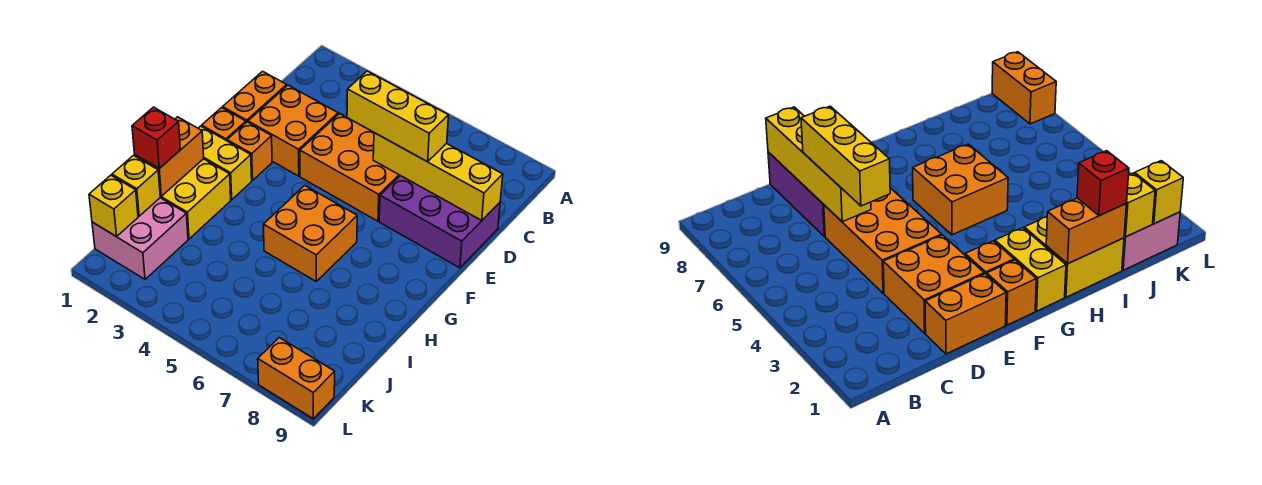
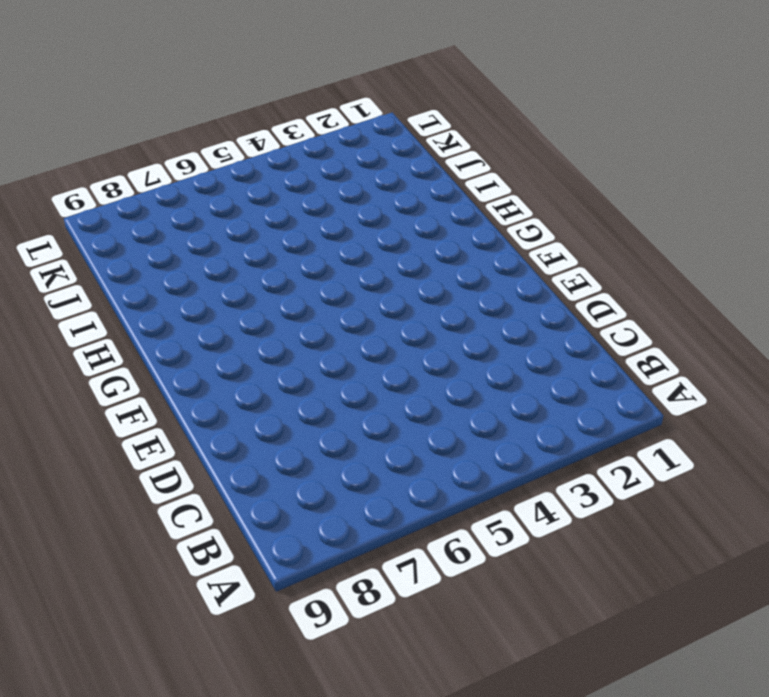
none -> orange 1x2 brick [223,71,287,122]
none -> orange 2x2 brick [248,85,338,176]
none -> orange 2x3 brick [300,114,400,221]

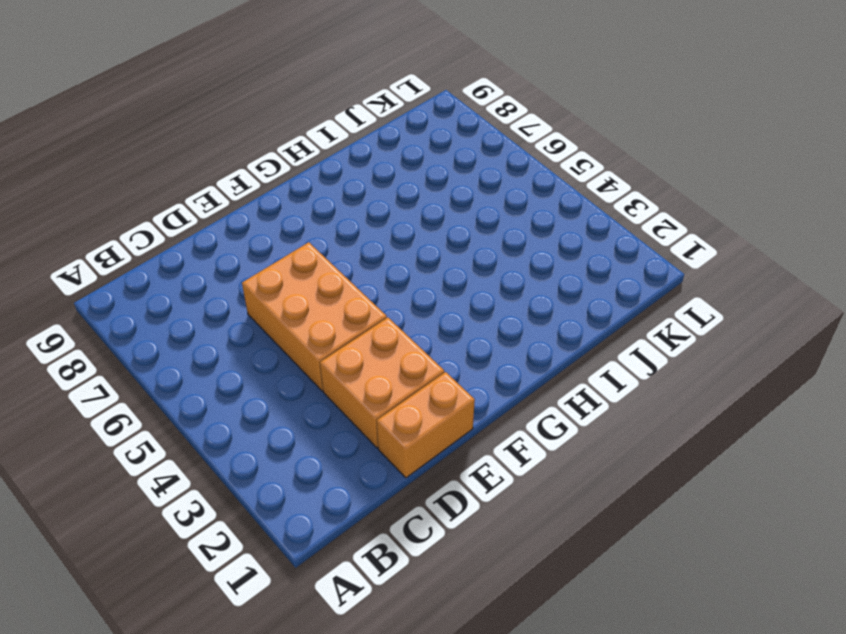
none -> purple 2x3 brick [379,176,500,268]
none -> orange 1x1 brick [202,108,246,141]
none -> orange 1x1 brick [227,122,272,180]

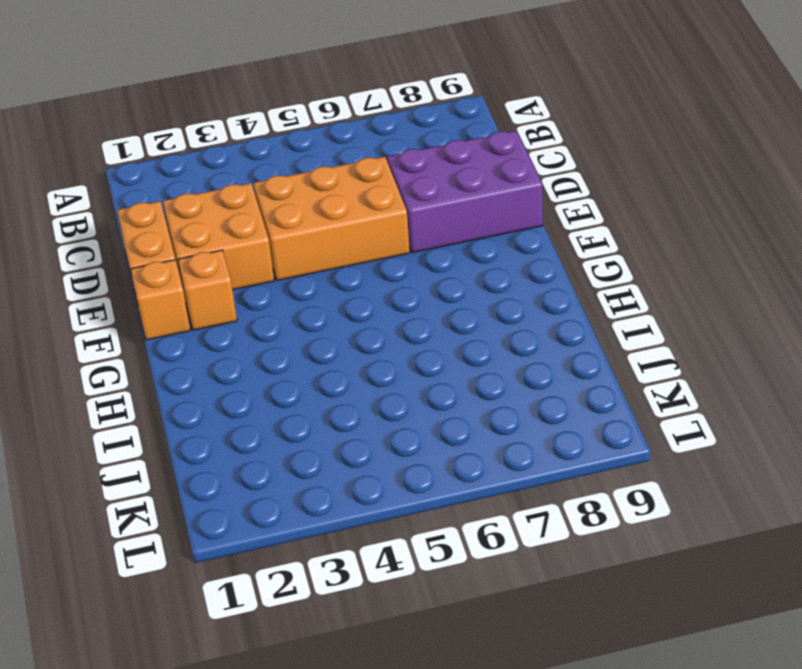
none -> yellow 1x2 brick [198,126,252,200]
none -> orange 2x2 brick [263,186,357,281]
none -> yellow 2x2 brick [160,159,231,239]

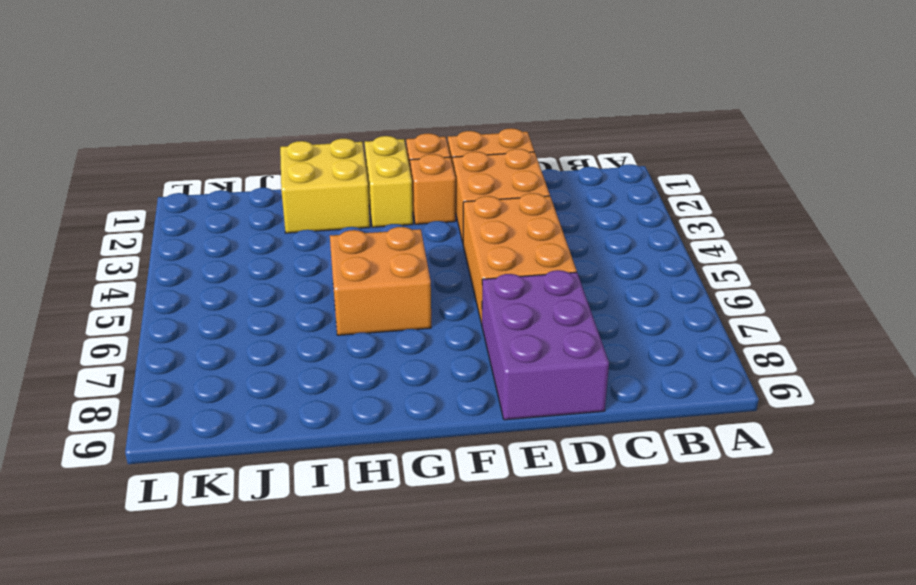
none -> pink 2x2 brick [92,198,188,279]
none -> orange 1x2 brick [258,338,335,419]
none -> yellow 1x4 brick [373,133,503,220]

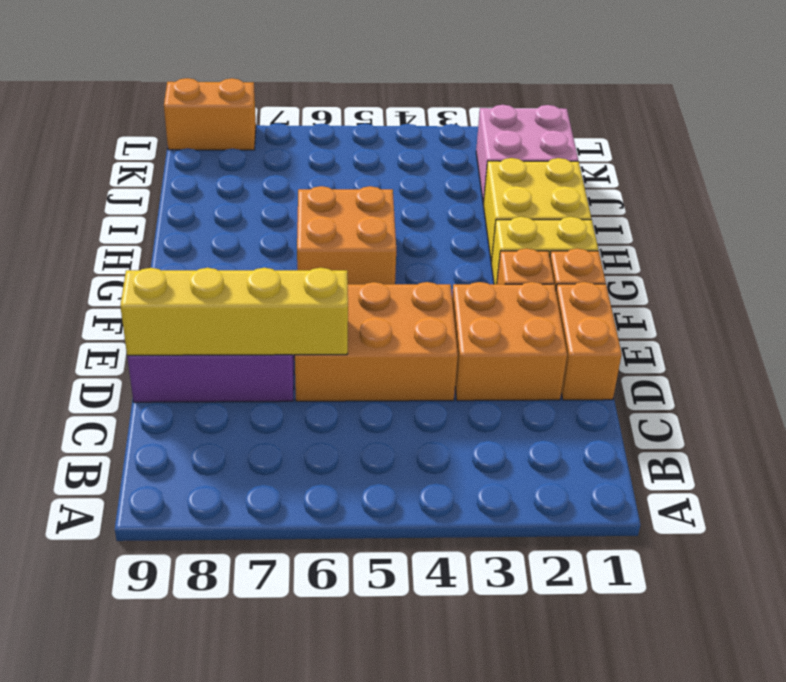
none -> orange 1x2 brick [135,117,204,196]
none -> yellow 1x1 brick [112,156,160,216]
none -> yellow 1x1 brick [89,175,138,237]

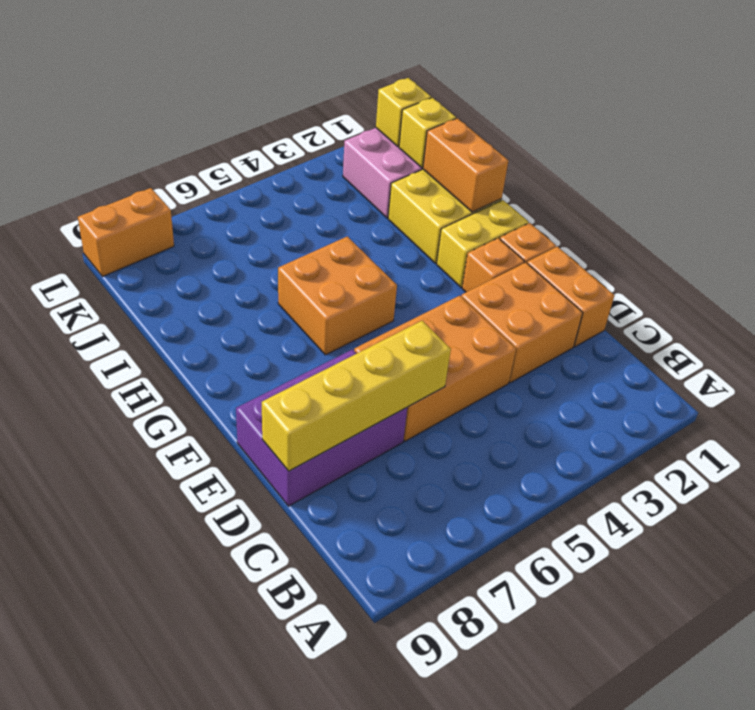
none -> yellow 1x3 brick [347,71,448,162]
none -> red 1x1 brick [132,107,180,168]

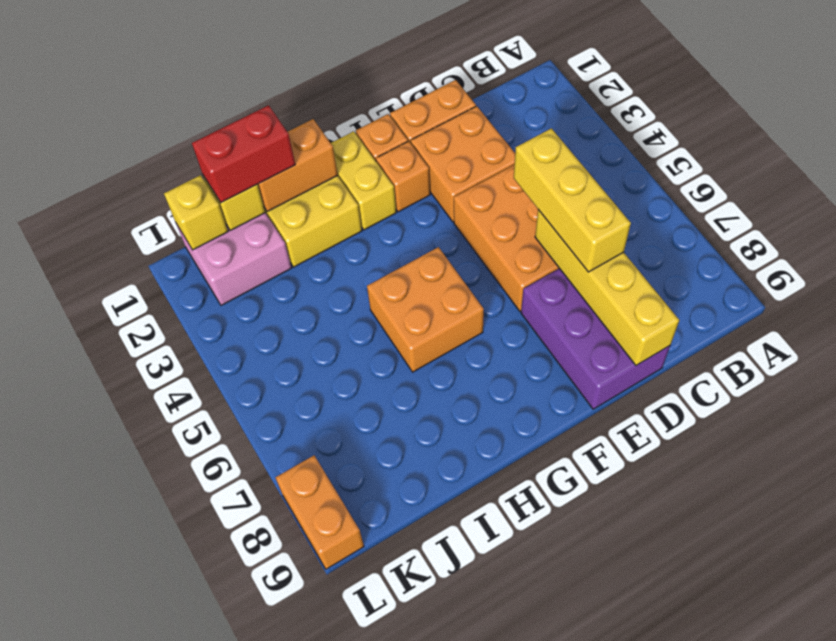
red 1x2 brick [192,105,295,203] -> red 1x1 brick [132,107,180,168]

